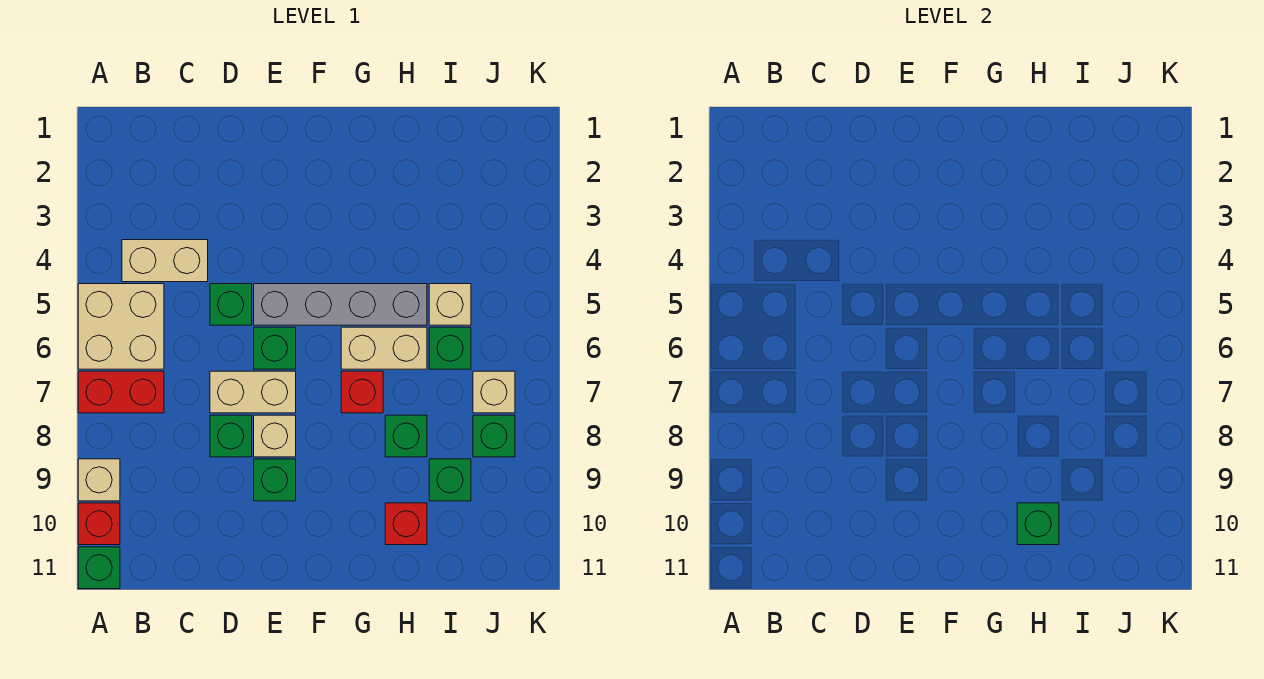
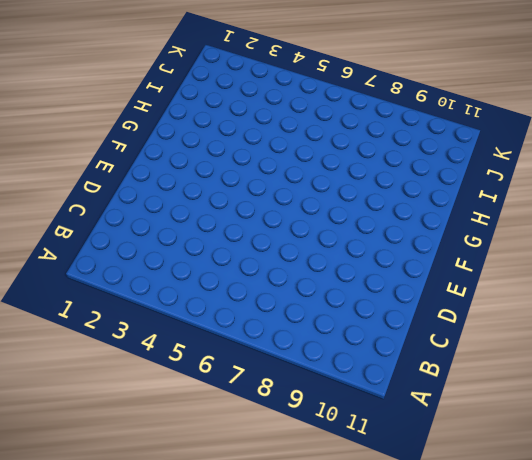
none -> tan 2x2 brick [78,284,164,369]
none -> red 1x2 brick [78,371,164,413]
none -> tan 1x1 brick [78,459,120,501]

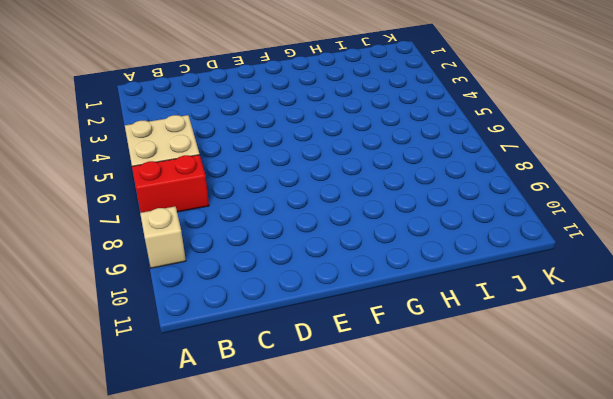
none -> red 1x1 brick [78,503,120,545]
none -> green 1x1 brick [78,547,120,589]
none -> tan 1x2 brick [122,240,208,282]

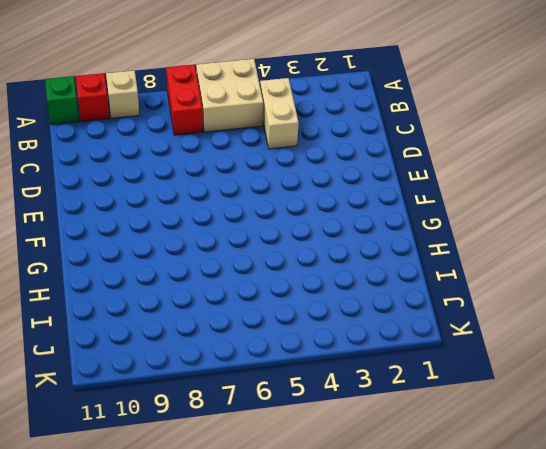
none -> green 1x1 brick [210,284,252,325]
none -> tan 1x2 brick [210,371,296,413]
none -> green 1x1 brick [210,415,252,457]

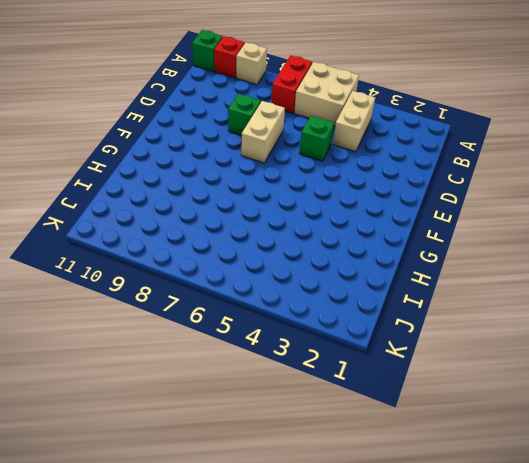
none -> grey 1x4 brick [254,284,427,325]
none -> green 1x1 brick [254,327,296,369]
none -> tan 1x1 brick [254,415,296,457]

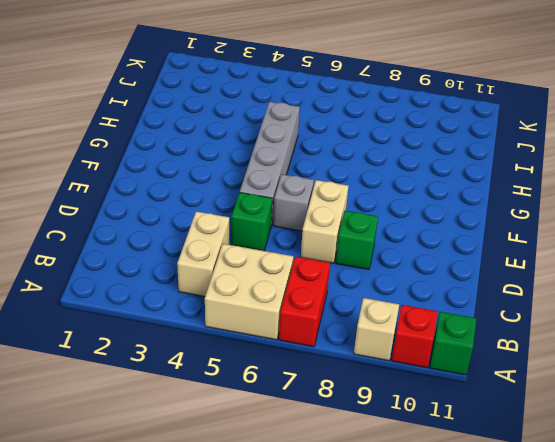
grey 1x1 brick [273,174,314,231] -> green 1x1 brick [254,327,296,369]
none -> tan 1x1 brick [254,415,296,457]
none -> green 1x1 brick [254,459,296,501]
none -> tan 1x2 brick [341,327,427,369]

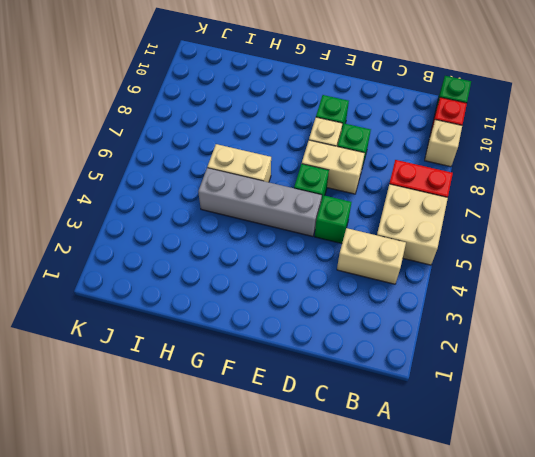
none -> red 1x1 brick [341,371,383,413]
none -> green 1x1 brick [385,415,427,457]
none -> red 1x1 brick [385,503,427,545]

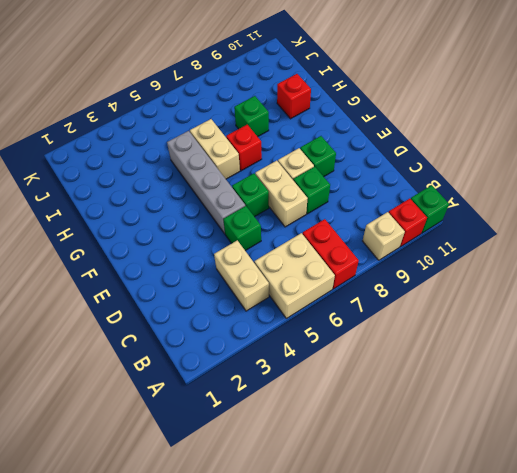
none -> tan 1x1 brick [429,284,471,325]
none -> green 1x1 brick [429,327,471,369]
none -> green 1x1 brick [429,459,471,501]

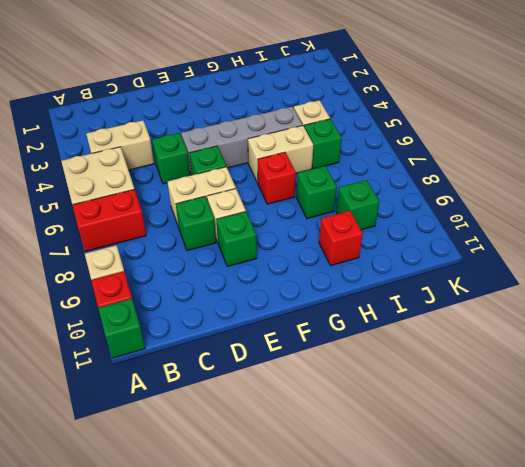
none -> tan 1x1 brick [473,371,515,413]
none -> green 1x1 brick [473,415,515,457]
none -> green 1x1 brick [1017,503,1059,545]

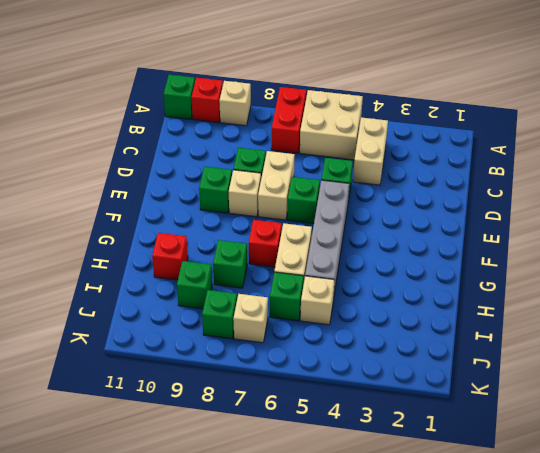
none -> green 1x1 brick [1017,503,1059,545]

